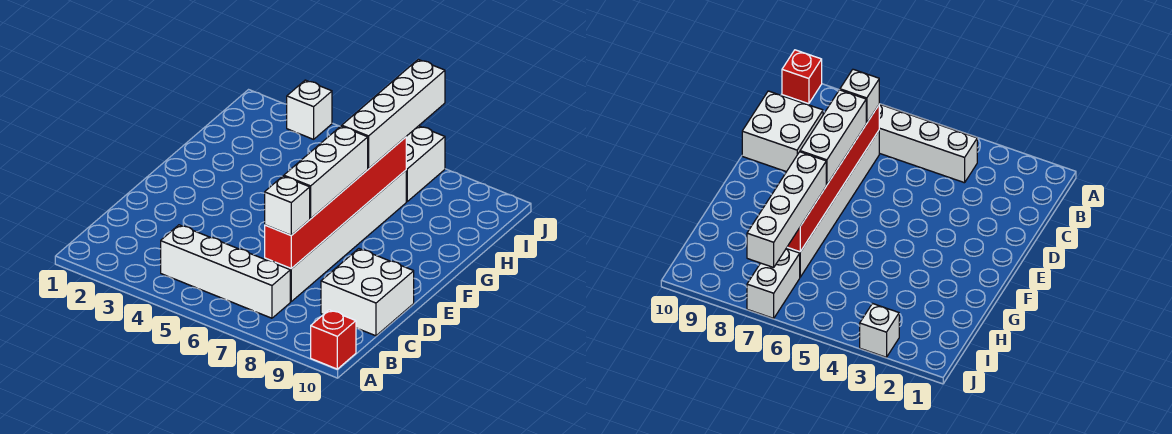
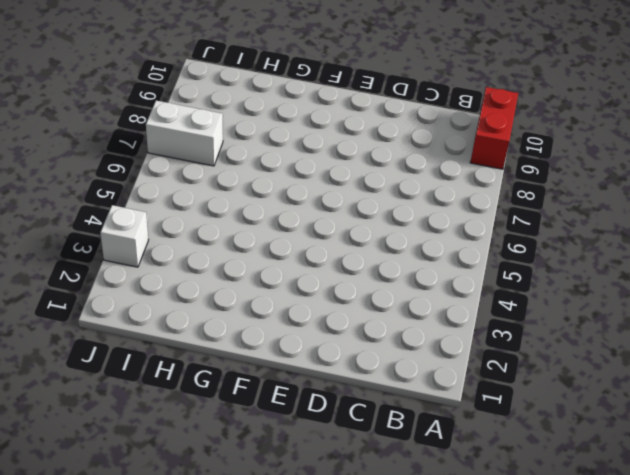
red 1x2 brick [470,87,518,169] -> red 1x1 brick [311,310,356,369]
none -> white 1x4 brick [161,225,290,318]
none -> white 1x6 brick [265,170,406,301]

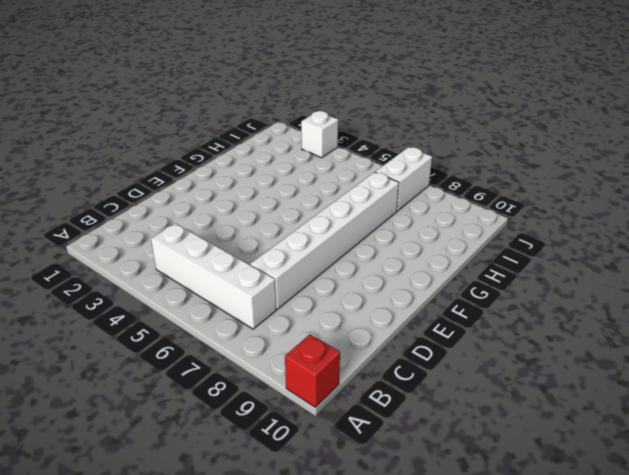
none -> white 2x2 brick [321,249,414,336]
none -> red 1x6 brick [265,137,406,269]

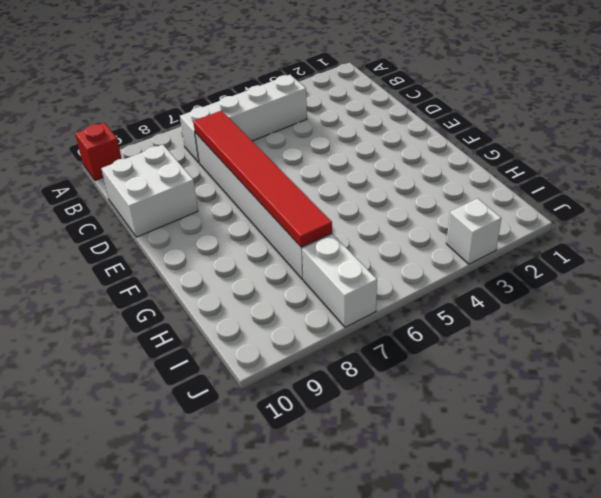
red 1x6 tile [193,110,332,247] -> red 1x6 brick [265,137,406,269]
none -> white 1x1 brick [265,176,310,235]
none -> white 1x3 brick [284,126,368,219]

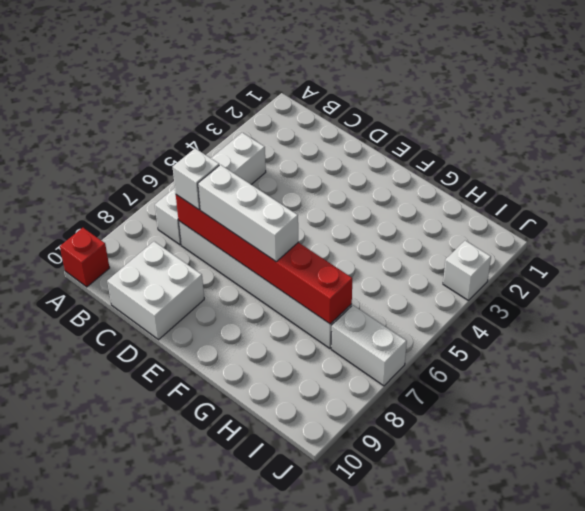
none -> white 1x4 brick [342,60,445,169]

